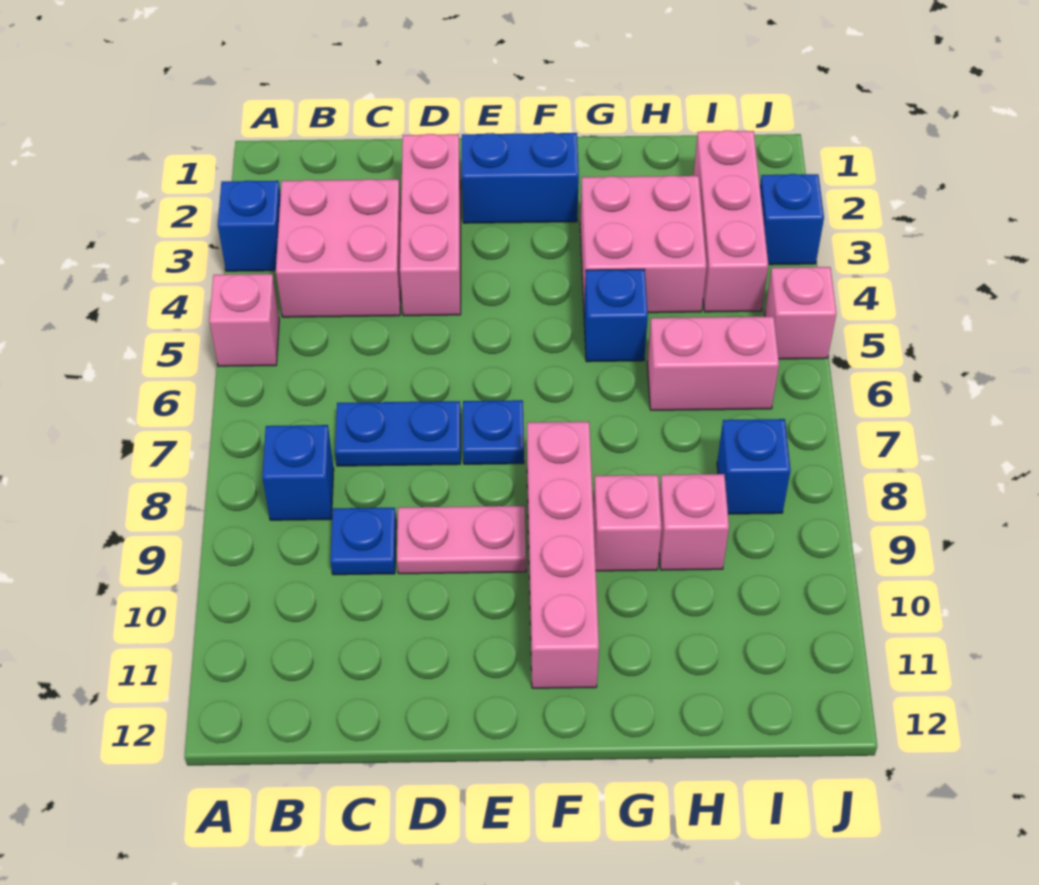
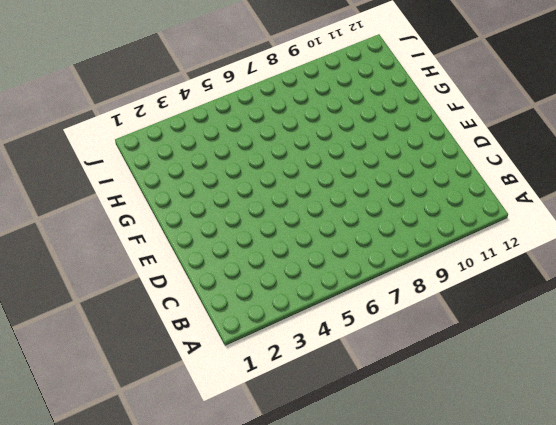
none -> blue 1x1 brick [218,181,281,271]
none -> pink 1x1 brick [209,274,279,366]
none -> pink 2x2 brick [276,179,401,317]

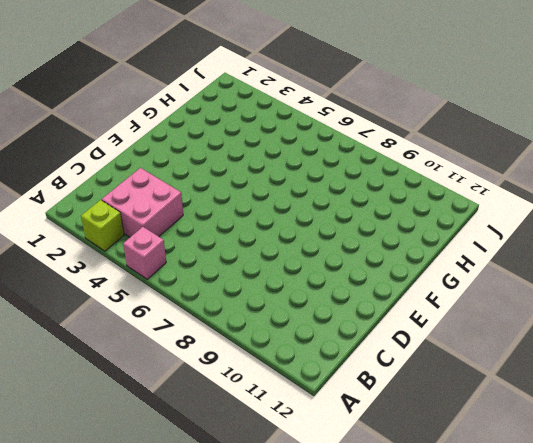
lime 1x1 brick [81,200,124,251] -> blue 1x1 brick [218,181,281,271]
none -> blue 1x1 brick [262,425,334,520]
none -> blue 1x2 plate [335,401,461,466]
none -> blue 1x1 plate [331,508,396,575]

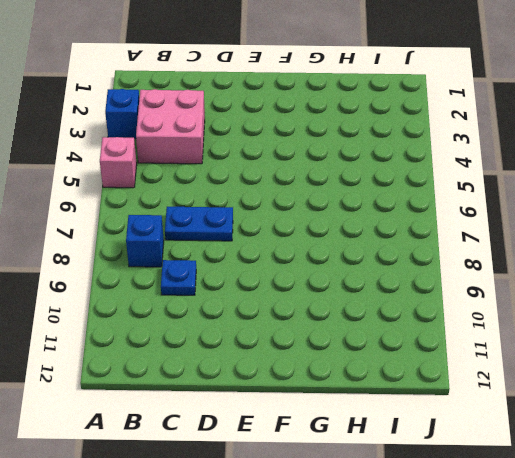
none -> pink 1x3 brick [400,134,461,316]
none -> pink 1x2 plate [397,506,526,574]
none -> blue 1x2 brick [462,132,579,223]

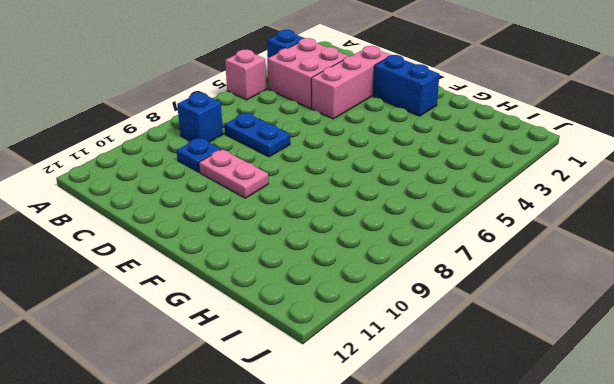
none -> blue 1x1 plate [463,400,524,464]
none -> pink 1x4 brick [527,422,599,688]
none -> pink 2x2 brick [580,176,707,313]

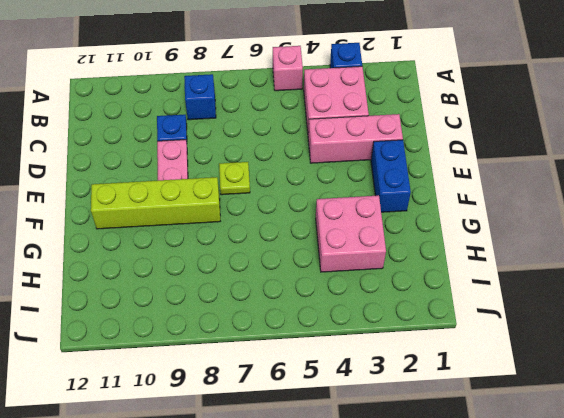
lime 1x1 plate [219,162,250,195] -> blue 1x1 plate [463,400,524,464]
lime 1x4 brick [91,177,220,229] -> pink 1x4 brick [527,422,599,688]
none -> blue 1x2 plate [335,401,461,466]
none -> blue 1x1 brick [584,269,648,362]
none -> pink 1x1 brick [593,475,662,571]

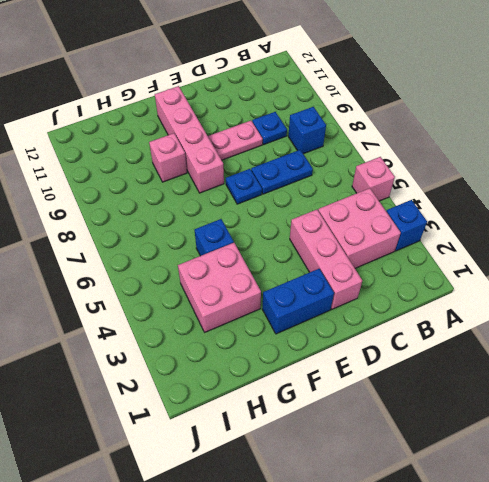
none -> pink 1x2 brick [647,316,779,410]
none -> pink 1x1 brick [659,474,729,570]
none -> pink 1x3 brick [693,130,768,312]

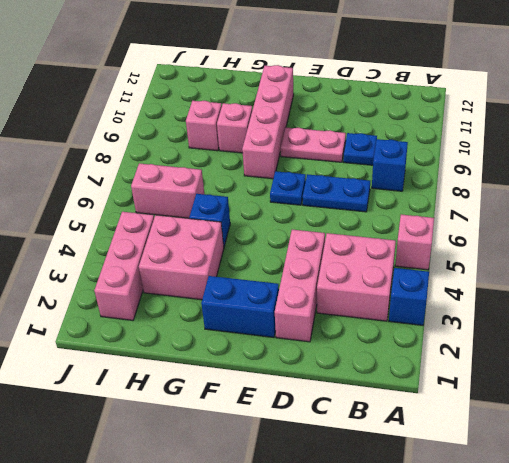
none -> blue 1x1 brick [717,419,791,514]
none -> blue 1x1 brick [760,174,824,265]
none -> pink 1x1 brick [765,267,836,359]

